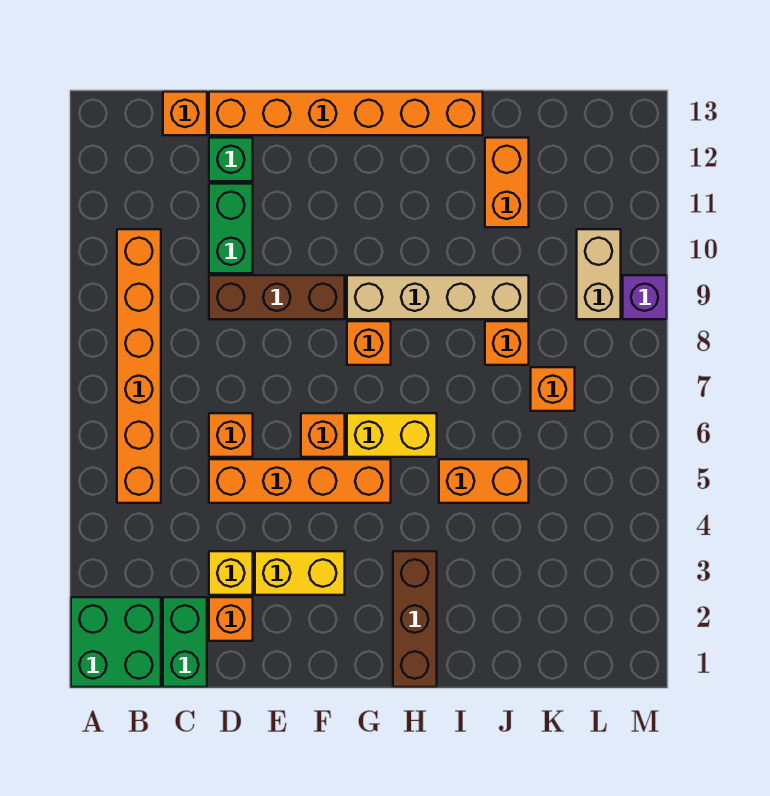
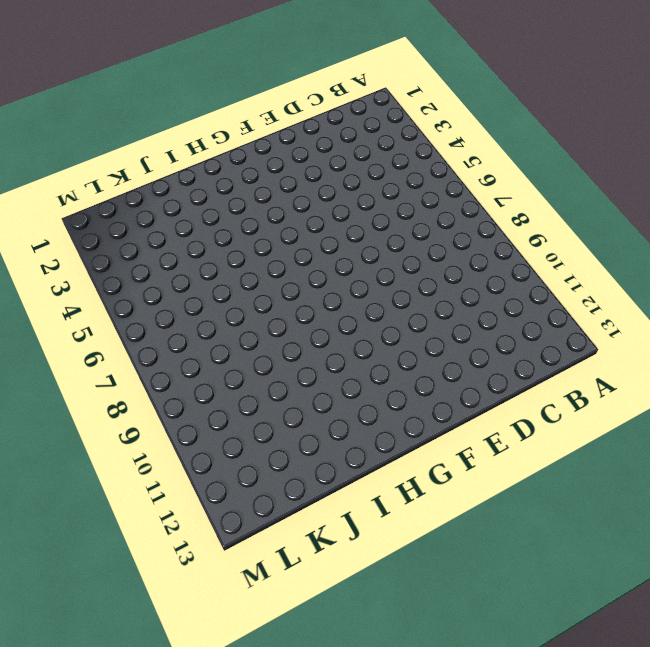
none -> green 2x2 brick [71,597,161,687]
none -> orange 1x6 brick [117,229,161,503]
none -> green 1x2 brick [163,597,207,687]

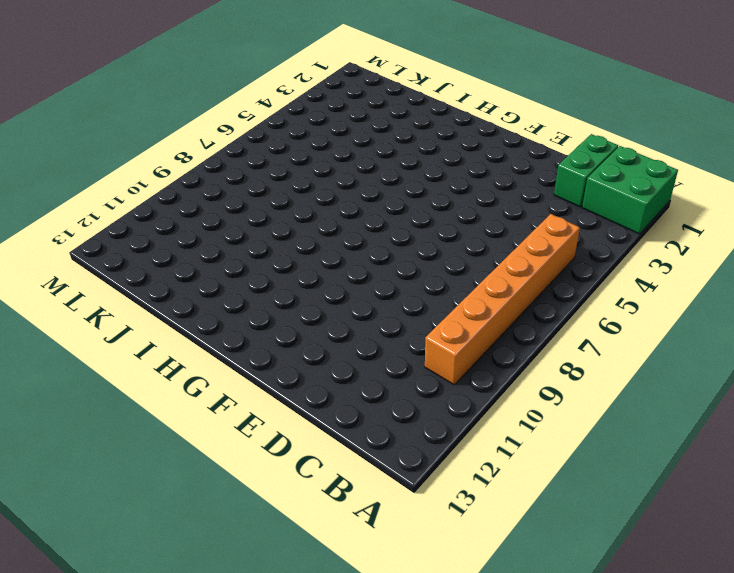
none -> orange 1x1 brick [163,92,207,135]
none -> orange 1x1 brick [209,597,253,641]
none -> yellow 1x1 brick [209,551,253,595]

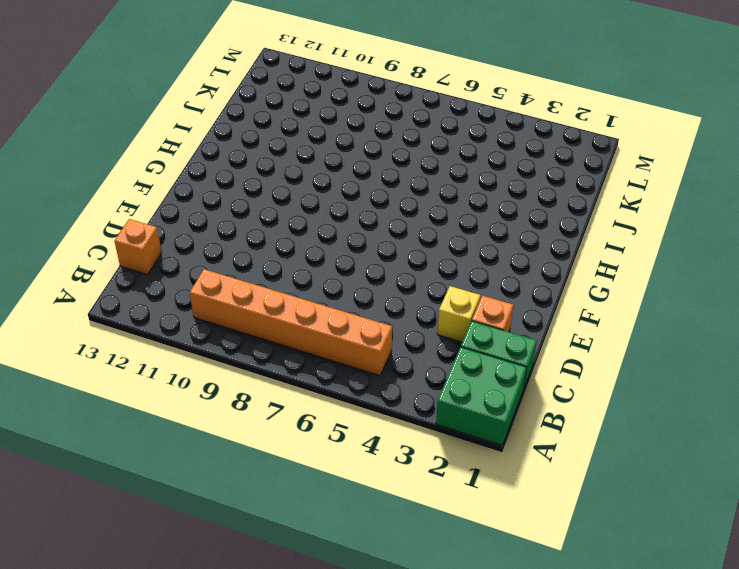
none -> orange 1x4 brick [209,459,391,503]
none -> orange 1x1 brick [209,413,253,457]
none -> brown 1x3 brick [209,275,345,319]

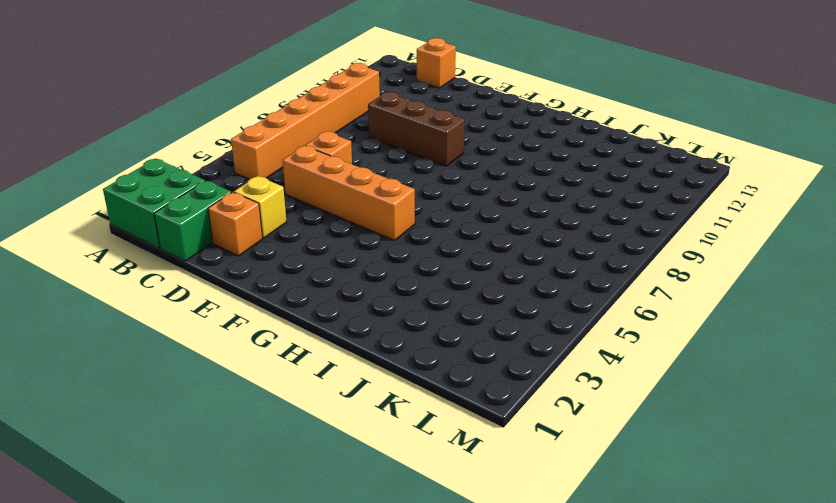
none -> green 1x2 brick [209,184,253,273]
none -> green 1x1 brick [209,138,253,181]
none -> orange 1x6 brick [209,92,483,135]

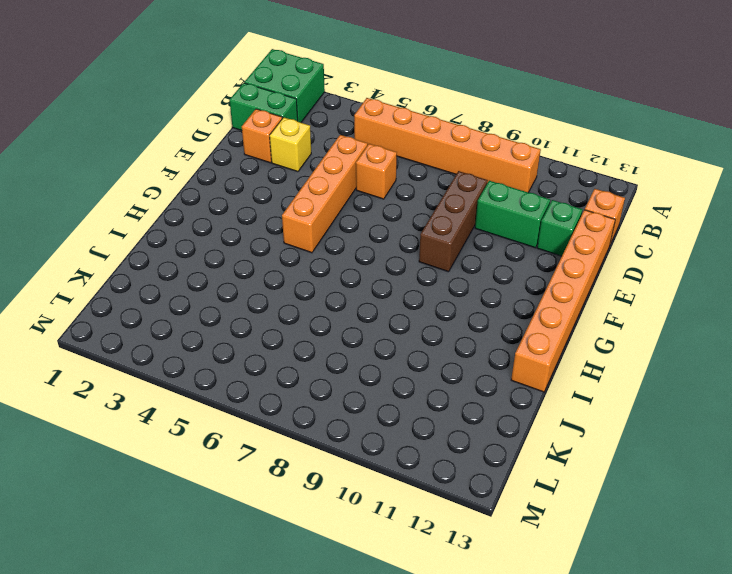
none -> yellow 1x2 brick [255,551,345,595]
none -> orange 1x1 brick [301,413,345,457]
none -> yellow 1x2 brick [347,413,437,457]

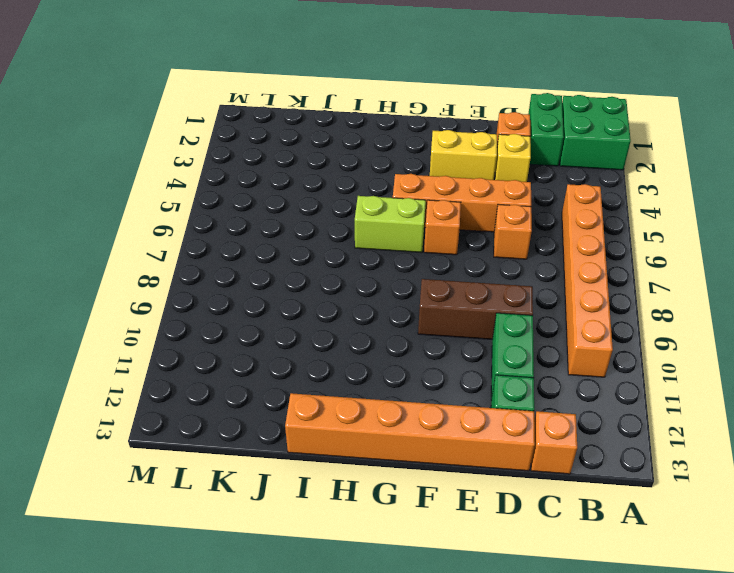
lime 1x2 brick [355,196,426,253] -> yellow 1x2 brick [347,413,437,457]
none -> orange 1x1 brick [347,321,391,365]
none -> tan 1x4 brick [347,275,529,319]
none -> brown 1x3 brick [393,551,437,687]

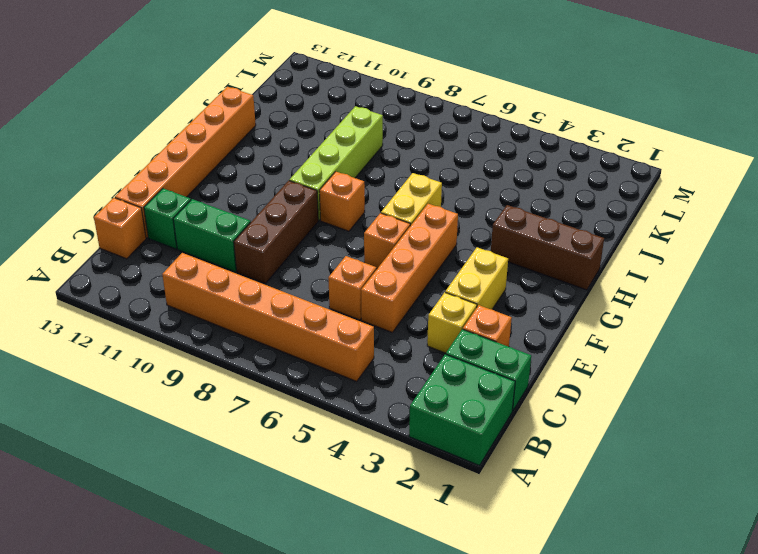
lime 1x4 brick [289,106,383,220] -> tan 1x4 brick [347,275,529,319]
none -> orange 1x2 brick [439,459,529,503]
none -> orange 1x1 brick [485,321,529,365]
none -> orange 1x2 brick [485,138,529,227]

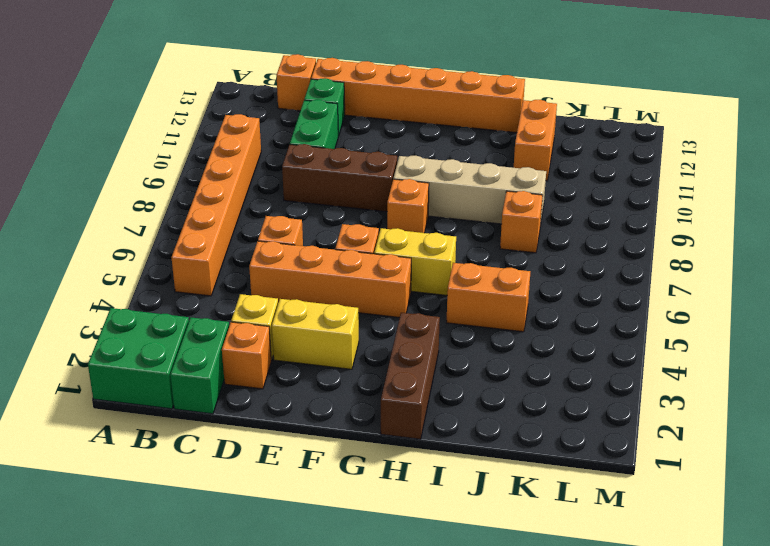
none -> orange 1x1 brick [531,367,575,411]
none -> tan 1x2 brick [577,229,621,319]
none -> purple 1x1 brick [623,275,667,319]

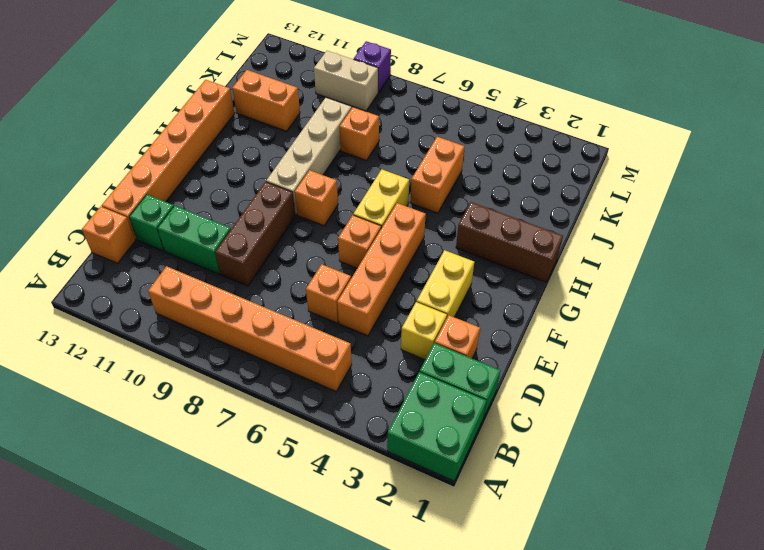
none -> orange 1x1 brick [531,367,575,411]

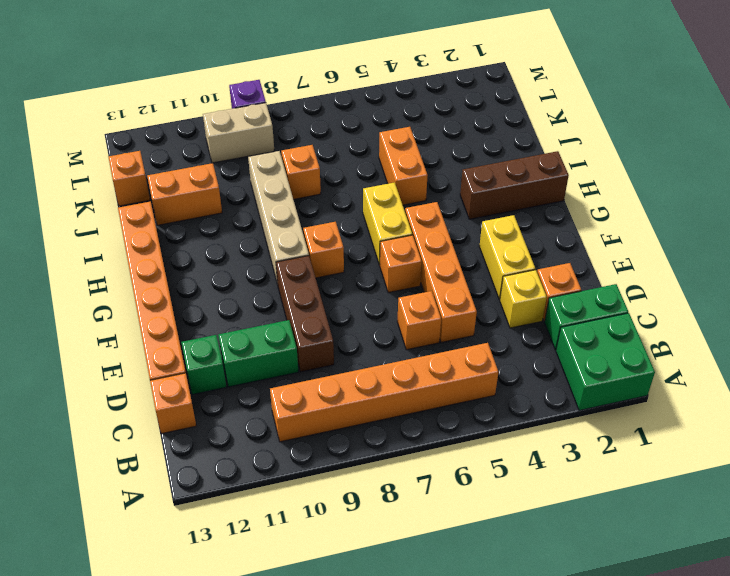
orange 1x1 brick [108,151,150,206] -> orange 1x1 brick moved to [531,367,575,411]

